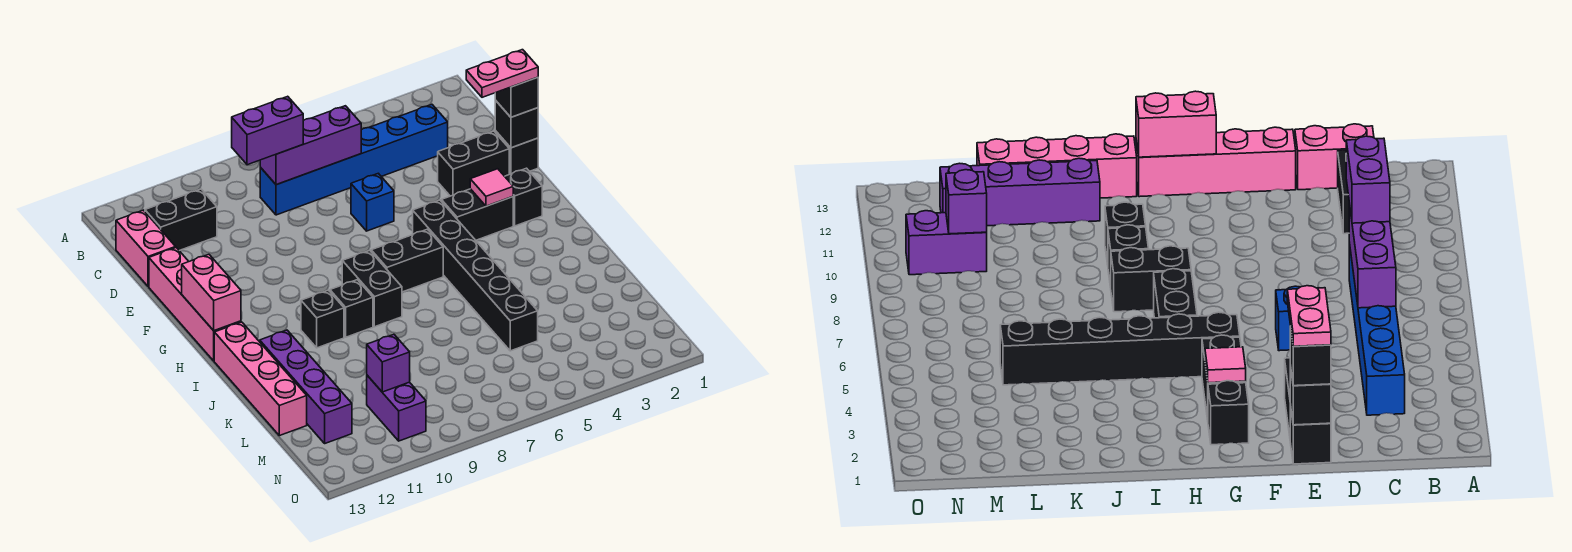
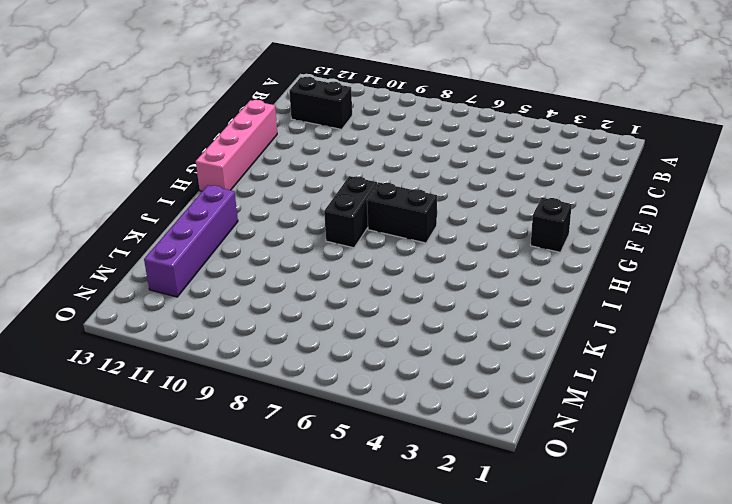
none -> blue 1x6 brick [260,105,448,215]
none -> pink 1x2 brick [116,210,176,287]
none -> black 1x1 brick [495,131,538,174]

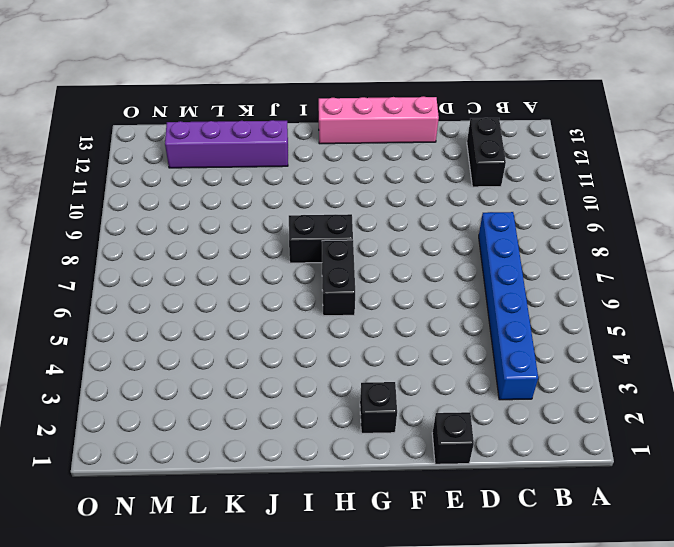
none -> pink 1x2 brick [116,210,176,287]
none -> black 1x2 brick [438,131,509,196]
none -> blue 1x1 brick [351,173,394,231]

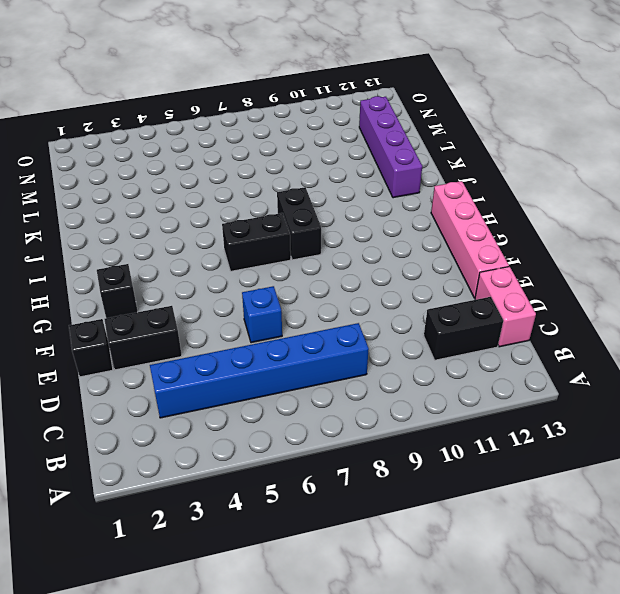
none -> black 1x2 brick [441,189,513,240]
none -> black 1x6 brick [413,200,538,351]
none -> black 1x1 brick [330,280,373,337]

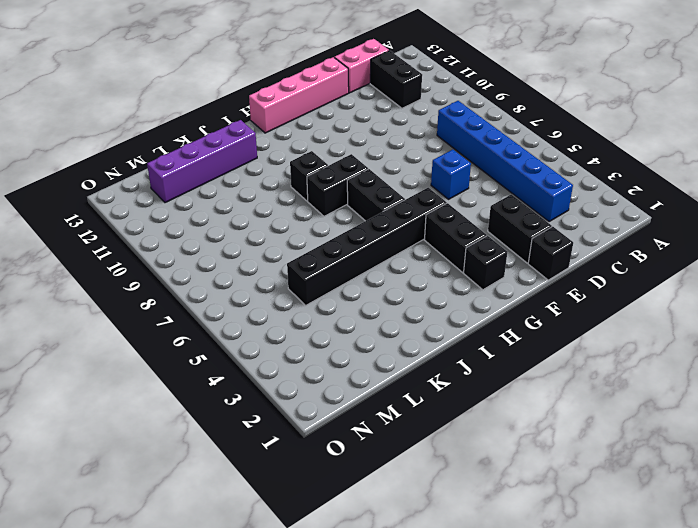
none -> black 1x1 brick [301,290,344,348]
none -> pink 1x4 brick [214,322,307,436]
none -> purple 1x2 brick [367,375,426,441]

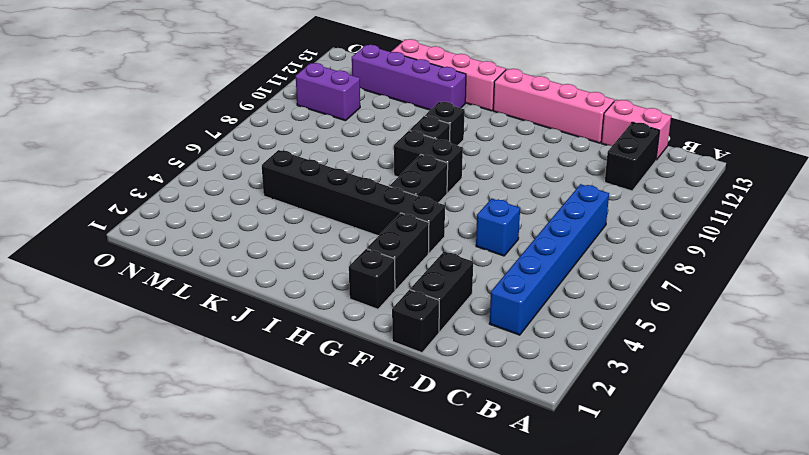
none -> purple 1x3 brick [260,106,361,185]
none -> black 1x1 brick [495,100,538,148]
none -> pink 1x1 tile [470,169,513,206]

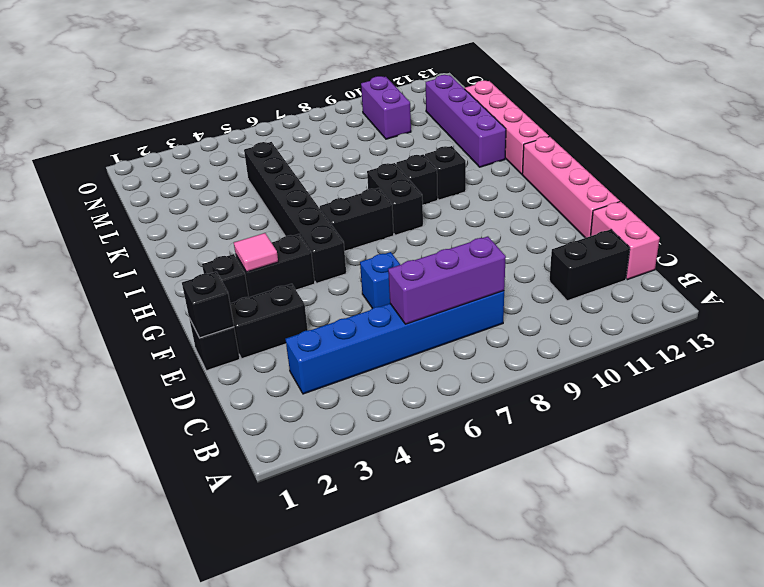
none -> pink 1x2 brick [182,254,241,331]
none -> purple 1x1 brick [367,334,410,392]
none -> purple 1x2 brick [232,96,303,165]

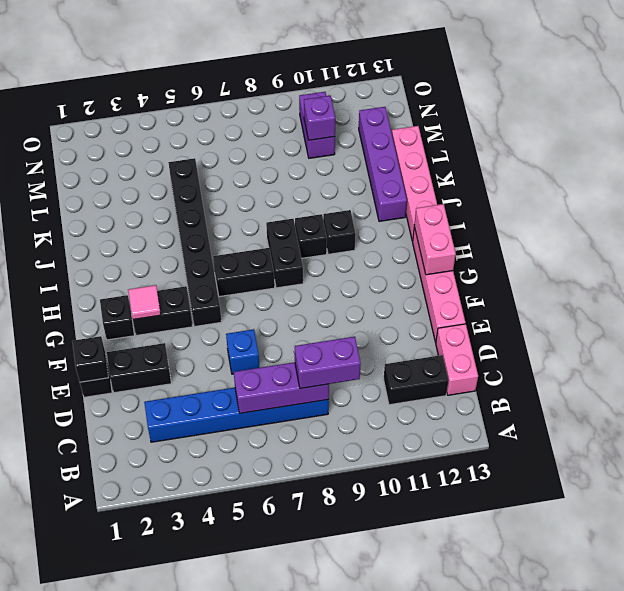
none -> black 1x1 brick [495,77,538,117]
none -> pink 1x2 plate [466,50,538,97]

